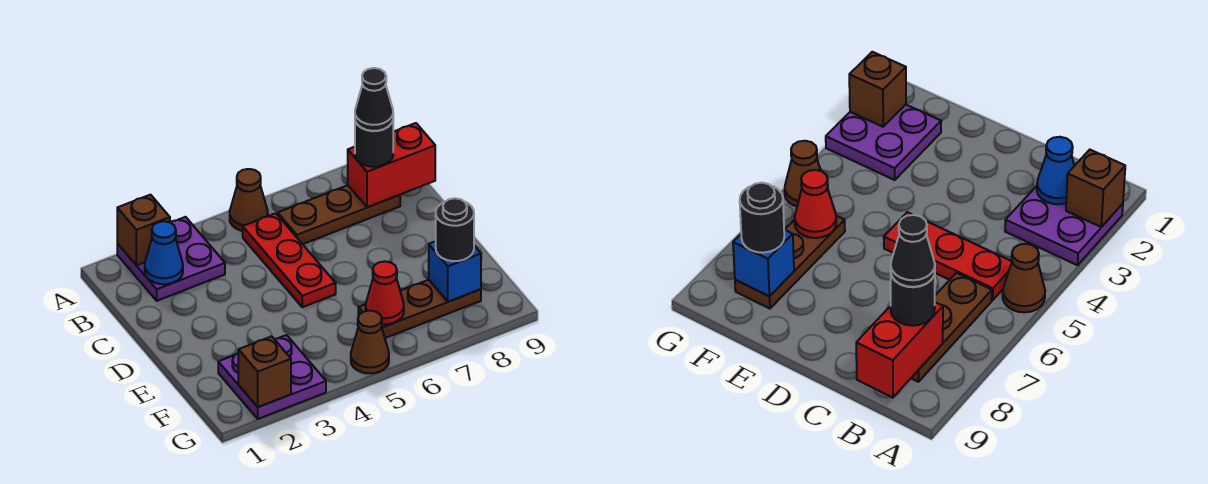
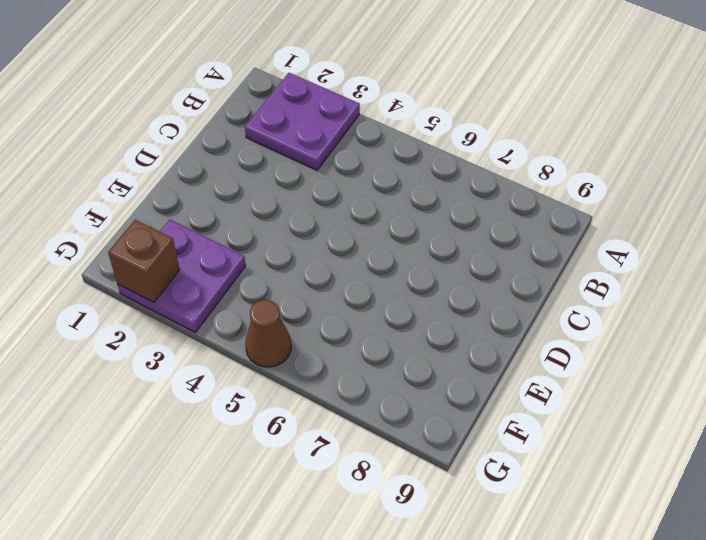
none -> brown 1x1 cone [230,169,268,231]
none -> red 1x3 plate [243,213,336,307]
none -> brown 1x3 plate [278,185,400,244]

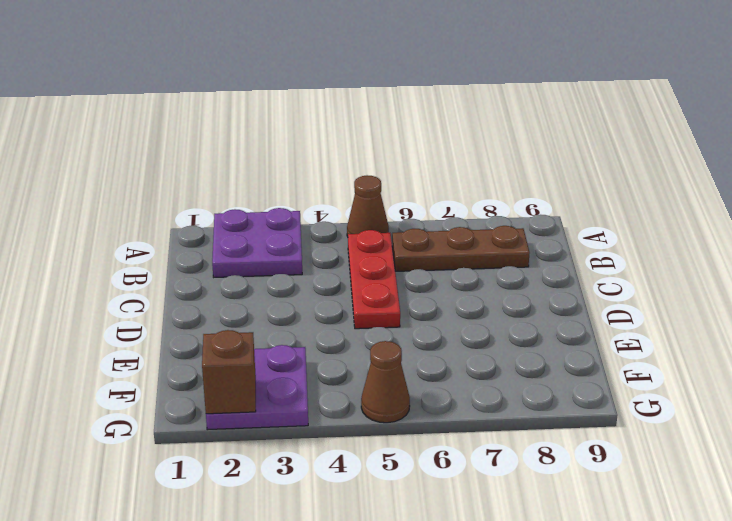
none -> brown 1x3 plate [358,280,481,338]
none -> brown 1x1 brick [117,195,170,265]
none -> blue 1x1 cone [145,221,183,284]

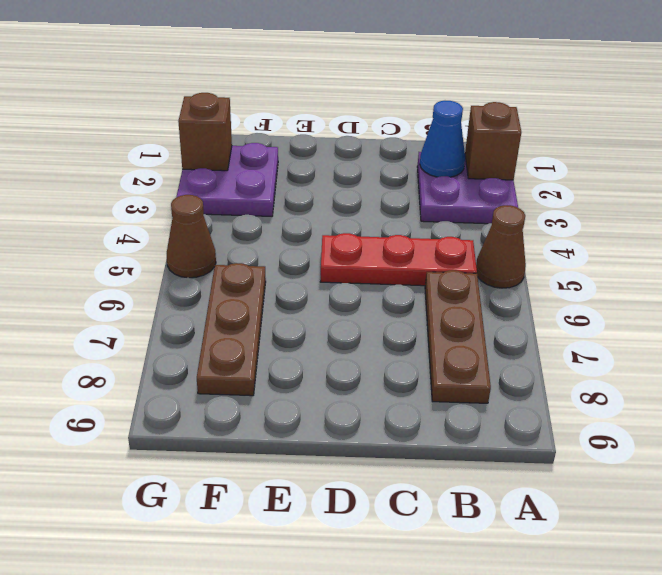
none -> red 1x2 brick [348,123,435,207]
none -> red 1x1 cone [366,261,404,324]
none -> blue 1x1 brick [429,241,481,302]

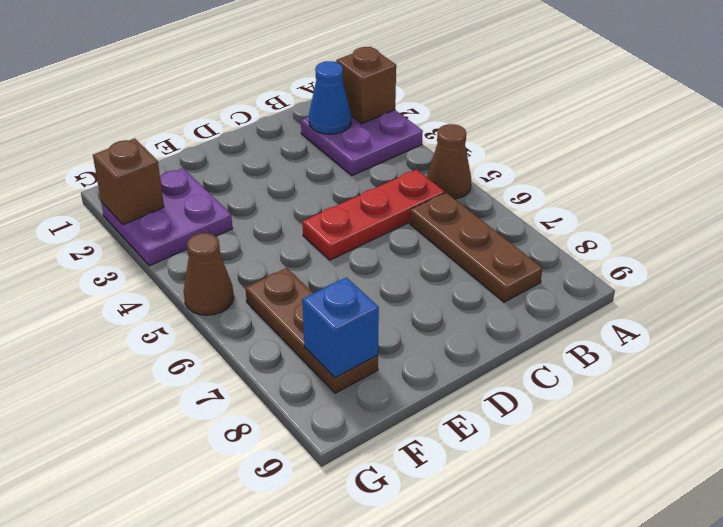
none -> red 1x2 brick [348,123,435,207]
none -> red 1x1 cone [366,261,404,324]
none -> black 1x1 round brick [355,121,393,167]

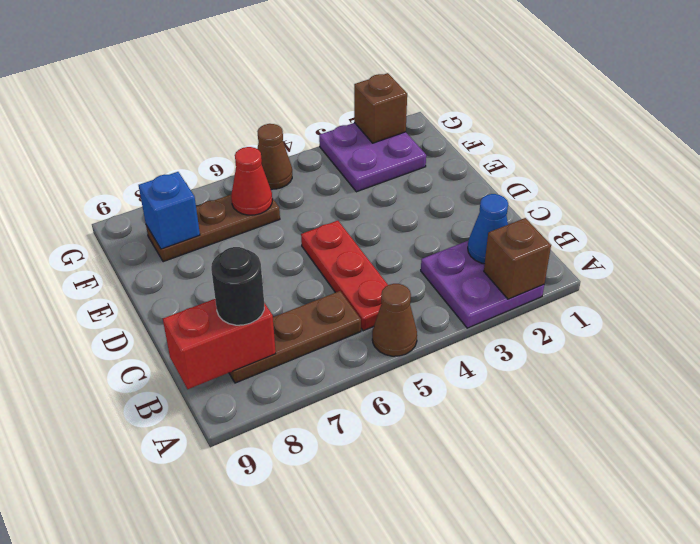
none -> black 1x1 round brick [436,198,474,261]
none -> black 1x1 cone [355,68,393,131]

